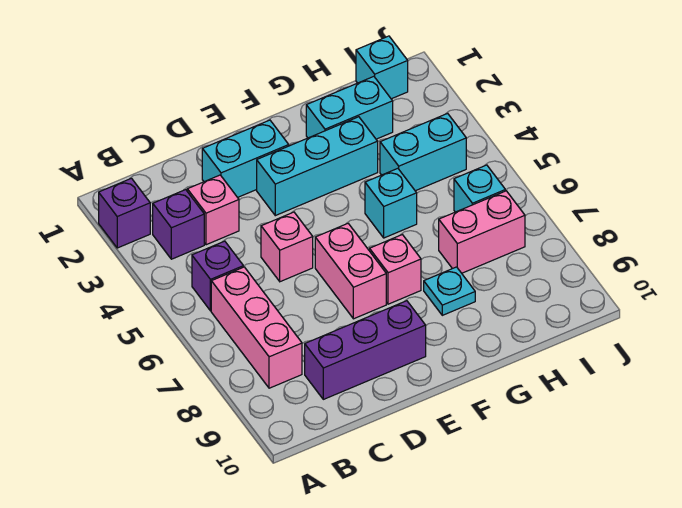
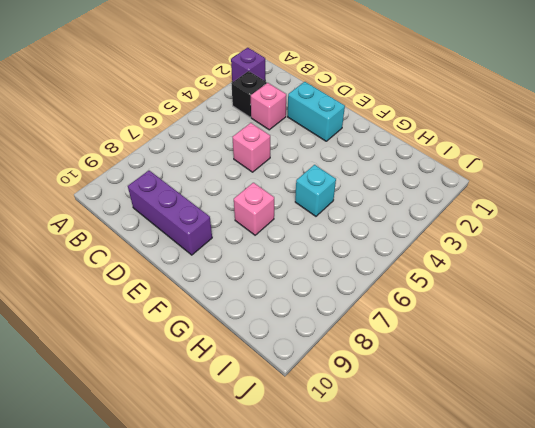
black 1x1 brick [231,71,267,117] -> purple 1x1 brick [153,190,204,259]
none -> purple 1x1 brick [192,241,243,311]
none -> pink 1x3 brick [211,267,302,388]
none -> cyan 1x3 brick [257,117,378,216]

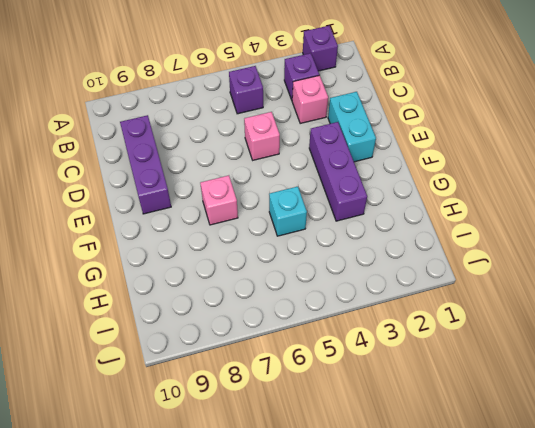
purple 1x3 brick [309,122,367,221] -> cyan 1x3 brick [257,117,378,216]
none -> pink 1x3 brick [211,267,302,388]
none -> pink 1x2 brick [315,224,386,319]
none -> cyan 1x2 brick [306,76,393,139]

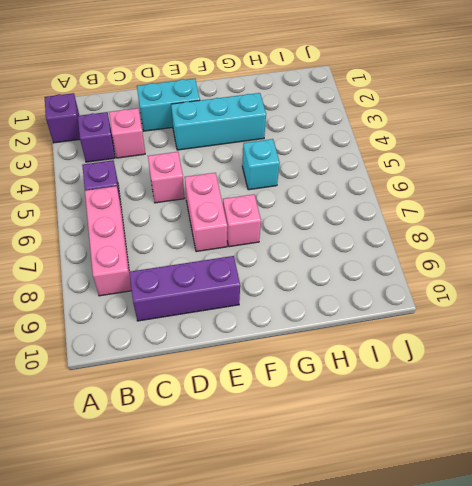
none -> cyan 1x2 brick [306,76,393,139]
none -> cyan 1x1 plate [424,267,475,315]
none -> cyan 1x2 brick [380,113,466,191]

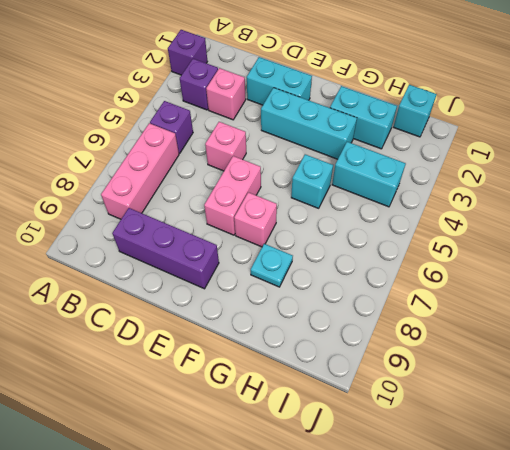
none -> pink 1x2 brick [439,191,525,273]
none -> cyan 1x1 brick [454,165,505,212]

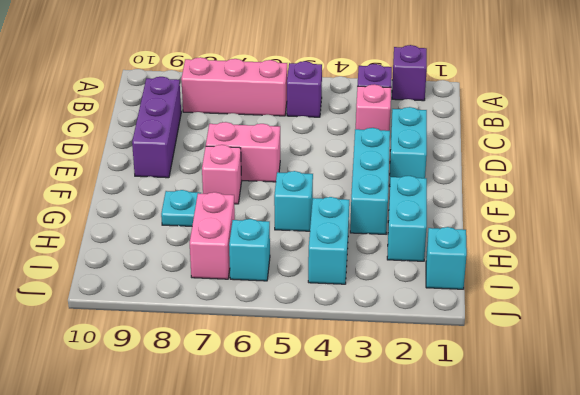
none -> pink 1x1 brick [261,212,313,282]

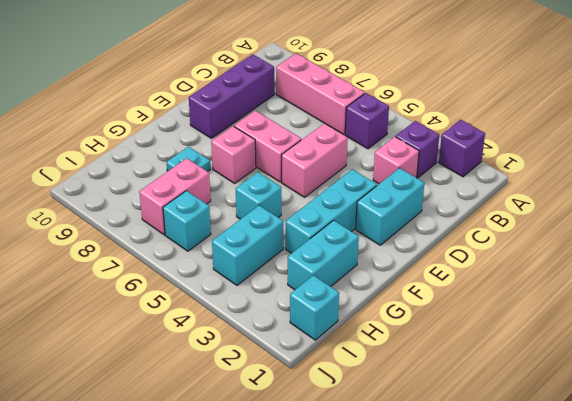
pink 1x2 brick [282,123,348,197] -> pink 1x1 brick [261,212,313,282]

